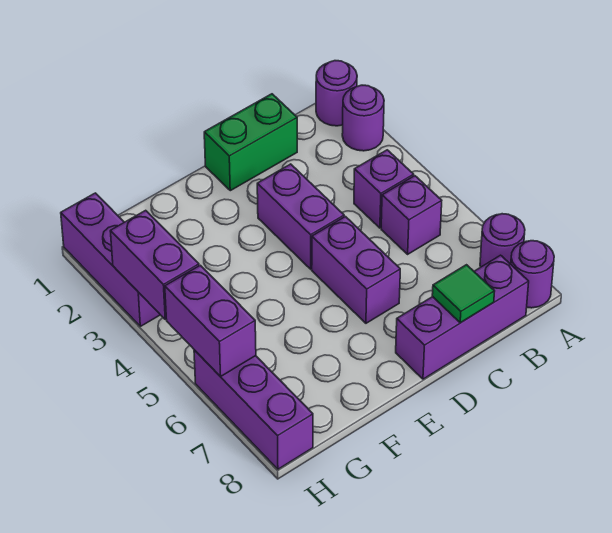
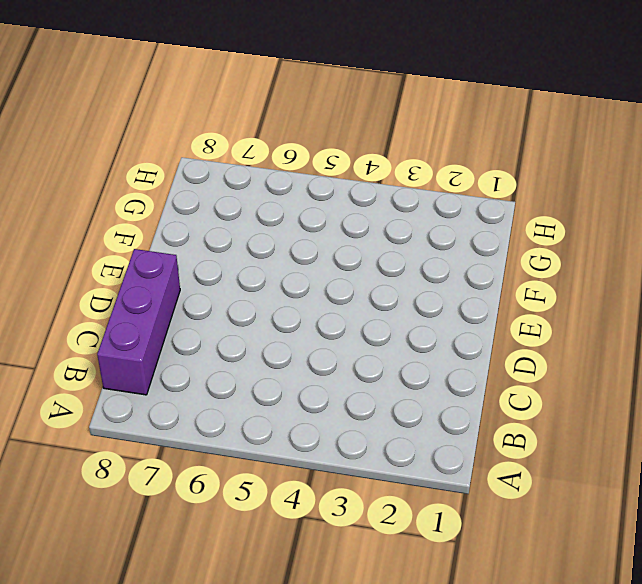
none -> purple 1x1 round brick [316,61,357,126]
none -> purple 1x1 round brick [342,85,384,151]
none -> purple 1x1 round brick [480,214,525,267]

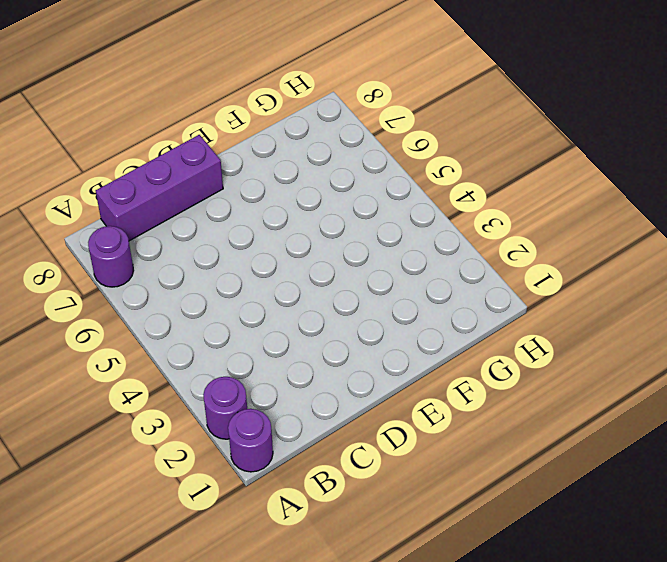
none -> purple 1x1 round brick [511,241,554,308]
none -> purple 1x1 brick [354,150,414,228]
none -> purple 1x1 brick [381,176,442,254]

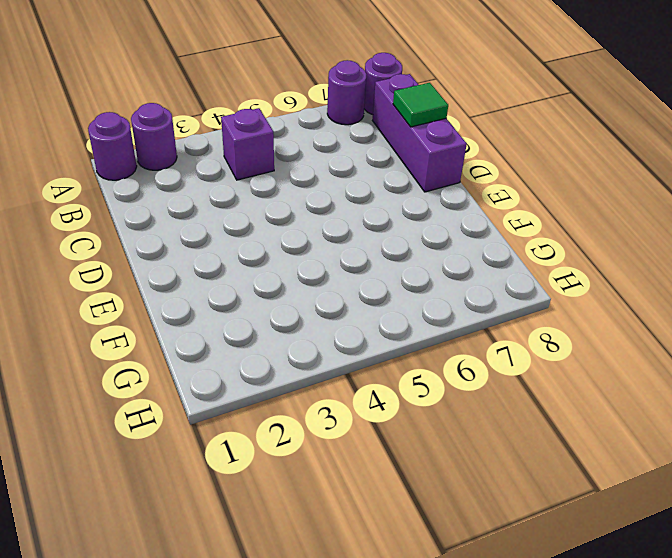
none -> purple 1x1 brick [381,176,442,254]
none -> green 1x2 brick [204,94,297,191]
none -> purple 1x2 brick [257,164,344,269]

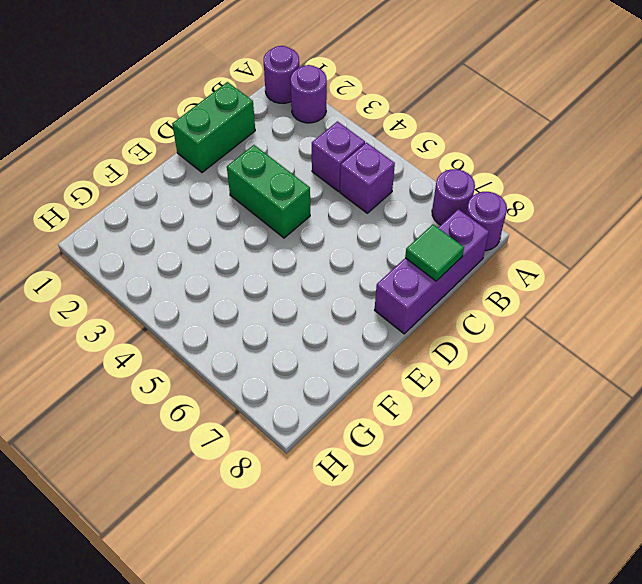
green 1x2 brick [227,145,310,238] -> purple 1x2 brick [257,164,344,269]
none -> purple 1x2 brick [312,217,400,323]
none -> purple 1x3 brick [61,193,160,326]
none -> purple 1x3 brick [194,350,313,469]

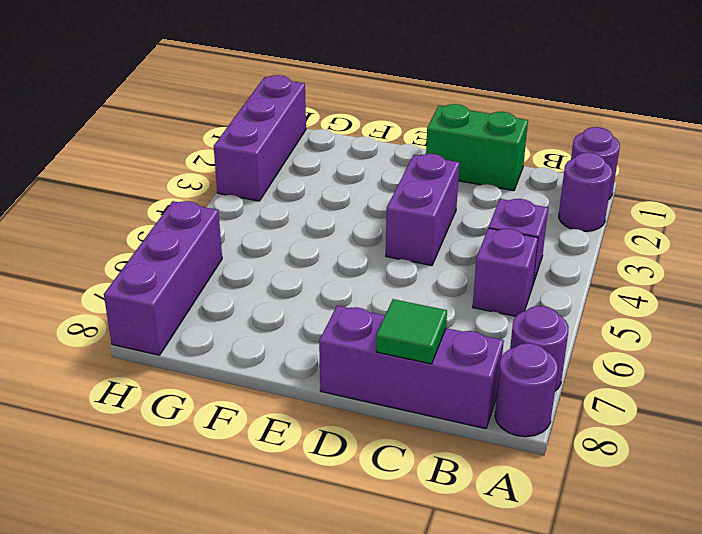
none -> purple 1x2 brick [312,217,400,323]
none -> purple 1x2 brick [110,210,199,319]
none -> purple 1x2 brick [165,265,256,377]

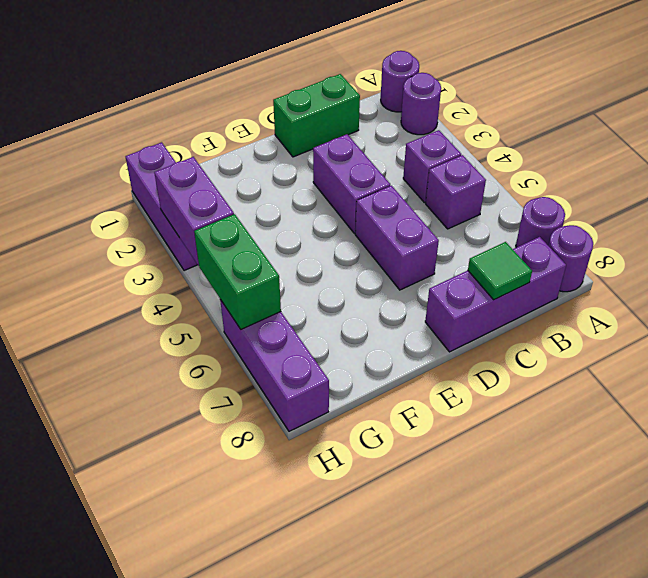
green 1x2 brick [194,214,281,329] -> purple 1x2 brick [165,265,256,377]

